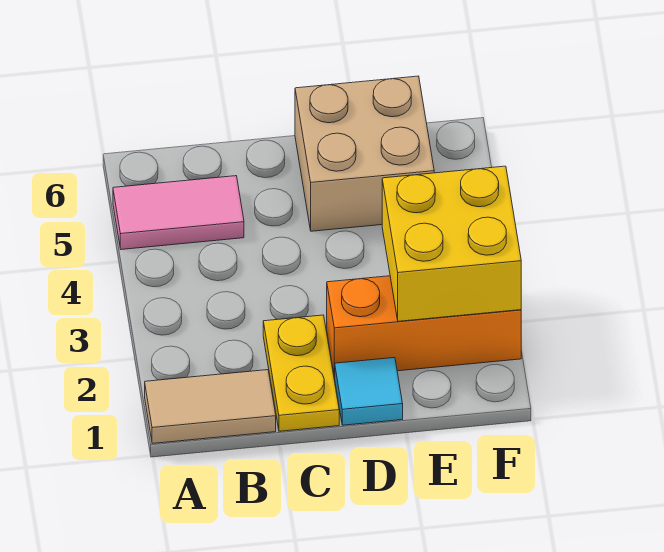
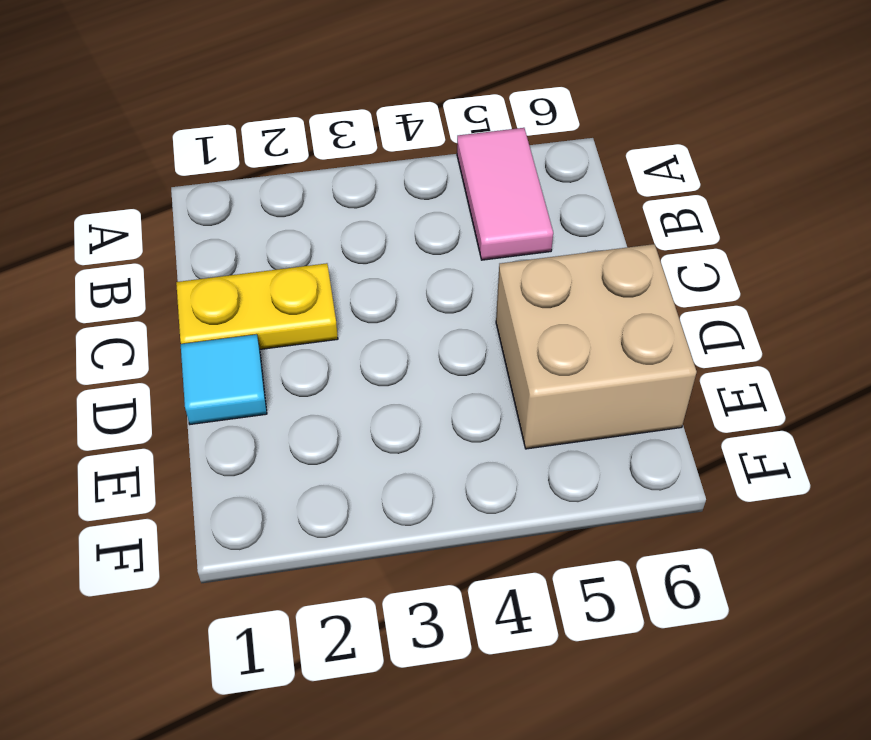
none -> tan 1x2 tile [145,370,276,444]
none -> orange 1x3 brick [327,276,521,377]

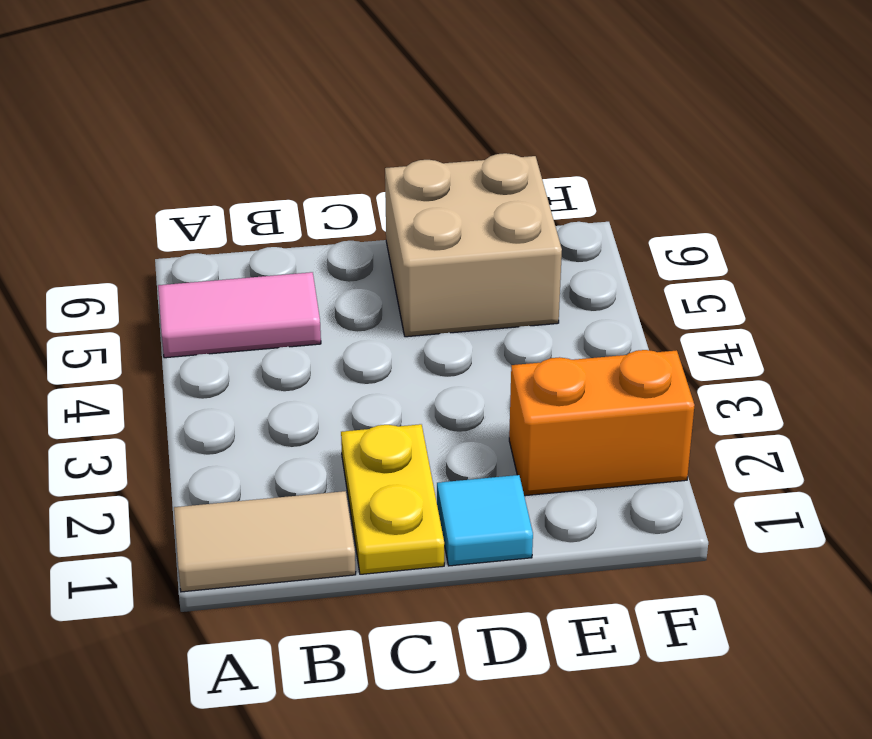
orange 1x2 brick [509,350,695,496] -> orange 1x3 brick [327,276,521,377]
none -> yellow 2x2 brick [382,166,521,321]

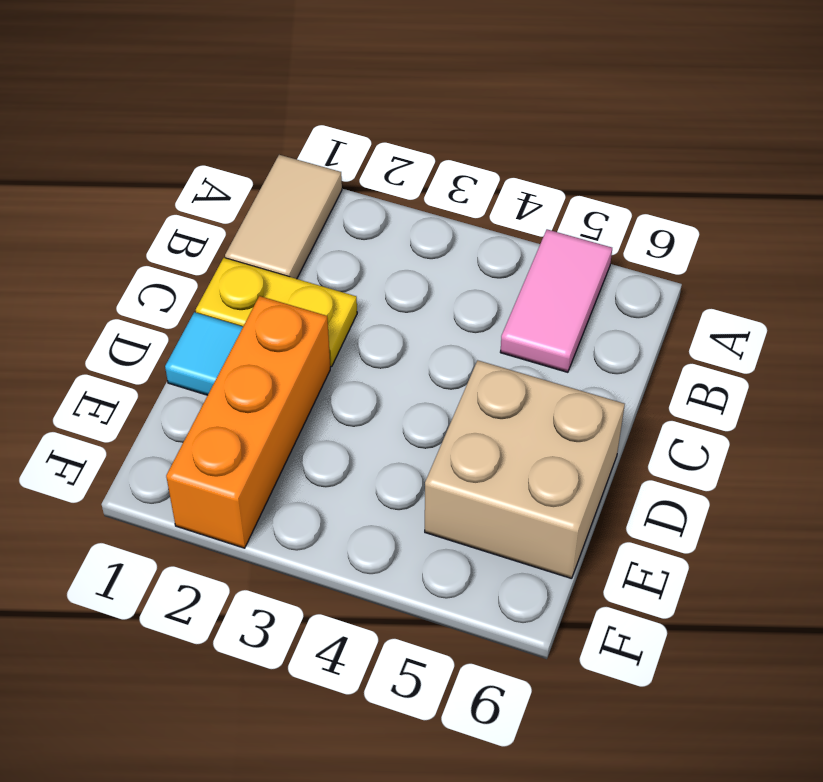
none -> yellow 2x2 brick [382,166,521,321]

